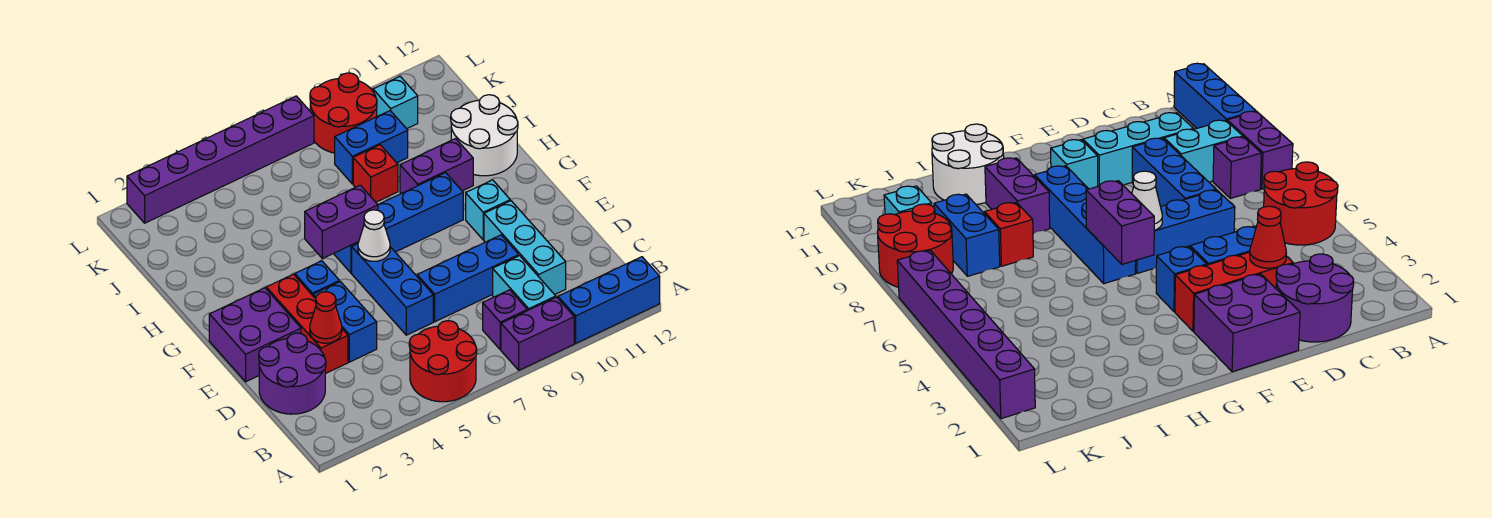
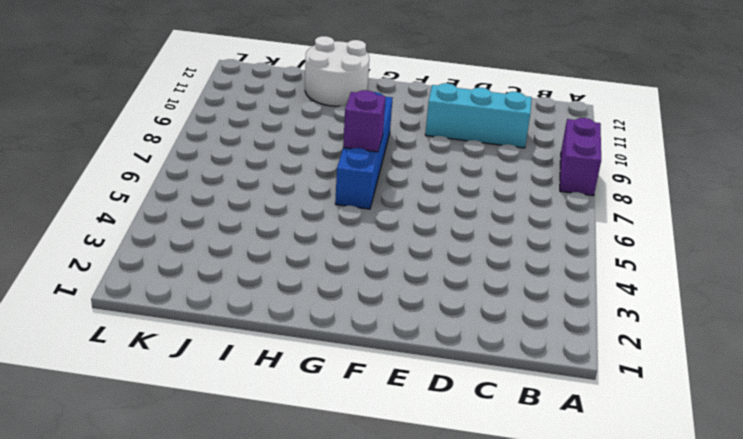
purple 1x1 brick [343,90,386,152] -> purple 1x1 brick moved to [483,290,527,350]
none -> red 2x2 round brick [409,321,477,402]
none -> blue 1x3 brick [558,257,660,343]
none -> cyan 1x2 brick [493,256,556,311]

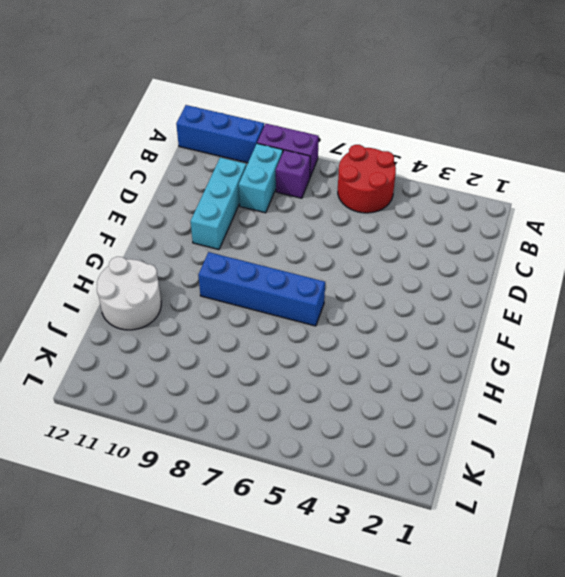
none -> purple 2x2 round brick [259,333,326,414]
none -> red 1x3 brick [266,274,348,374]
none -> blue 1x2 brick [313,282,377,362]

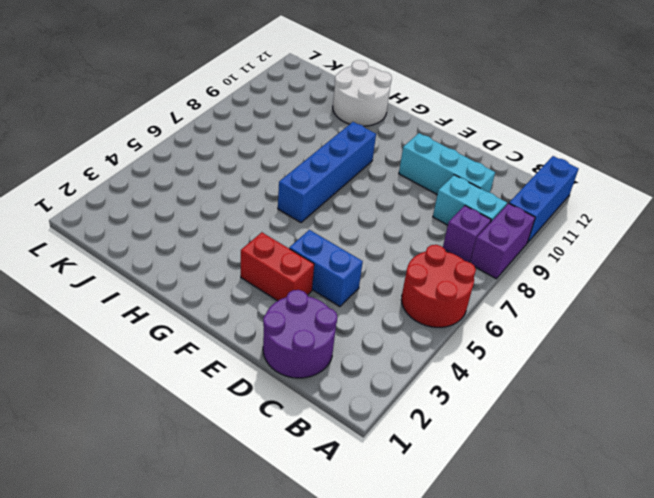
red 1x2 brick [241,232,314,301] -> red 1x3 brick [266,274,348,374]
none -> blue 1x3 brick [352,244,433,335]
none -> blue 1x3 brick [417,235,519,322]
none -> purple 2x2 brick [209,288,301,382]

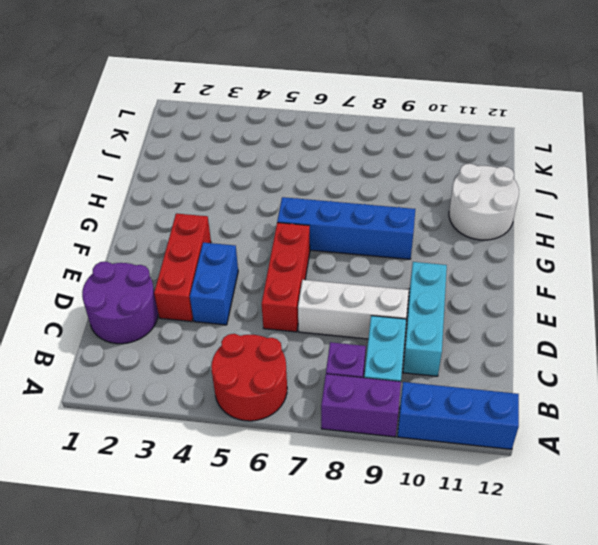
red 1x3 brick [262,223,310,332] -> blue 1x3 brick [352,244,433,335]
white 1x3 brick [298,280,409,339] -> blue 1x3 brick [417,235,519,322]
none -> purple 2x2 brick [209,288,301,382]
none -> blue 1x1 brick [295,261,340,295]
none -> cyan 1x1 brick [466,180,510,240]

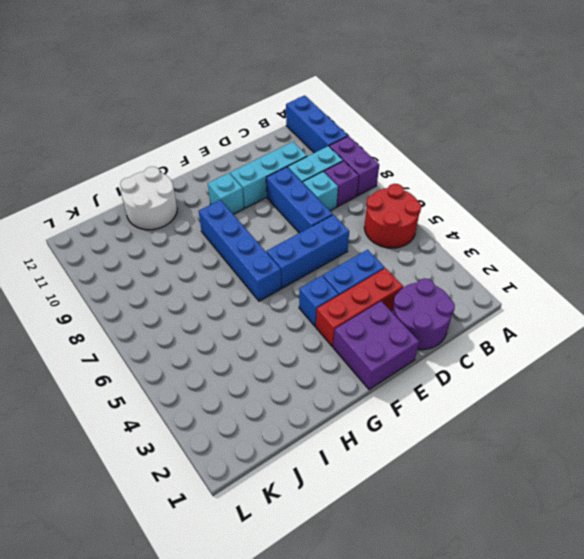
cyan 1x1 brick [303,172,338,211] -> cyan 1x1 brick moved to [373,77,418,129]
none -> purple 1x2 brick [400,139,473,194]
none -> red 1x1 brick [353,145,398,202]
none -> blue 1x2 brick [335,111,408,184]

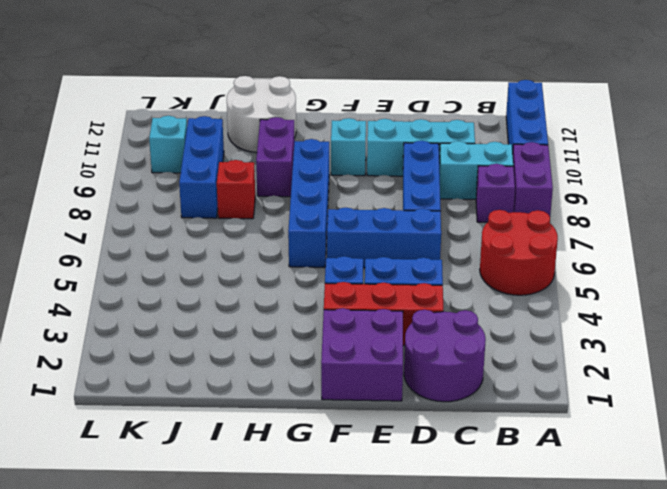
blue 1x3 brick [179,116,224,218] -> blue 1x2 brick [335,111,408,184]
none -> red 2x2 round brick [310,73,377,153]
none -> purple 1x6 brick [127,96,314,223]
none -> red 1x1 cone [310,292,342,343]

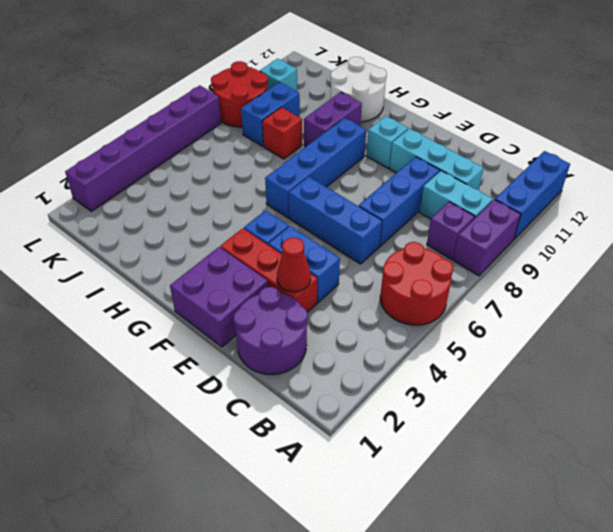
none -> white 1x1 cone [358,210,390,261]
none -> purple 1x2 brick [305,185,378,259]

